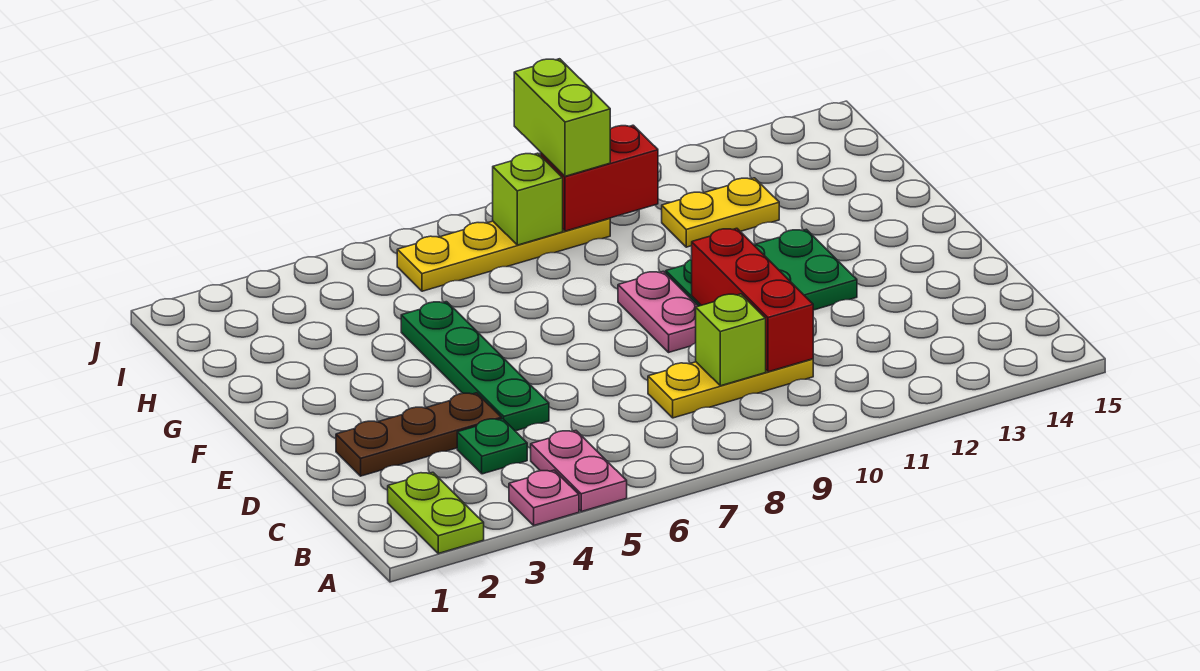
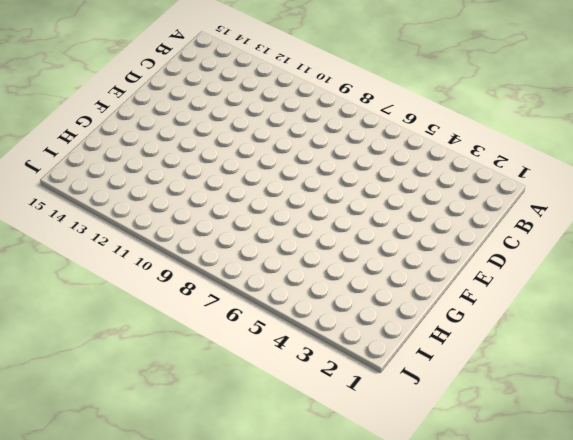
none -> lime 1x2 plate [388,472,484,553]
none -> pink 1x1 plate [509,470,579,525]
none -> pink 1x2 plate [531,431,627,511]

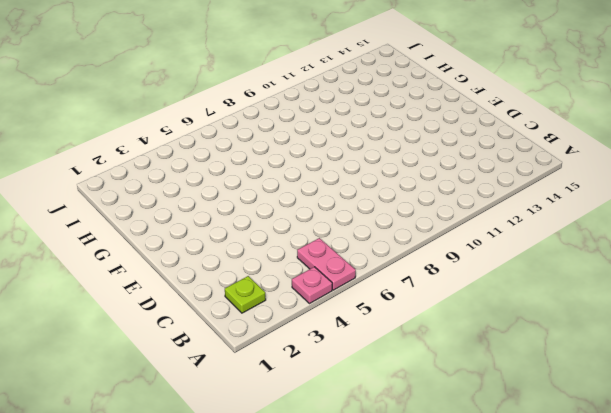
lime 1x1 plate [225,276,266,313] -> lime 1x2 plate [388,472,484,553]
none -> green 1x1 plate [457,419,527,474]
none -> yellow 1x3 plate [648,359,813,418]
none -> brown 1x3 plate [336,393,501,476]

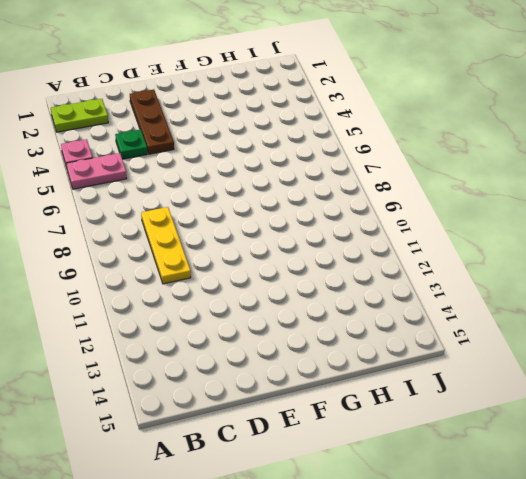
none -> green 1x4 plate [401,302,549,431]
none -> pink 1x2 plate [618,271,698,352]
none -> green 2x3 plate [666,229,857,310]

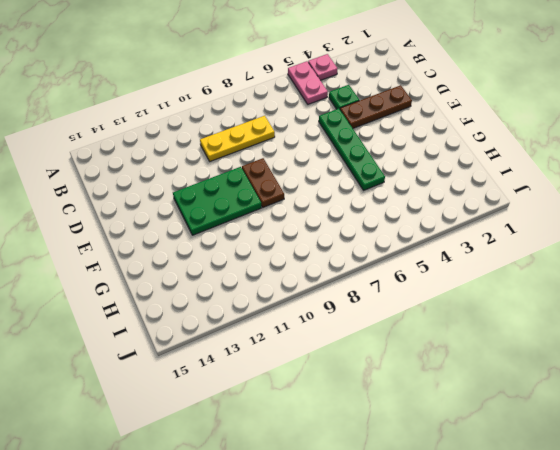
brown 1x2 plate [242,158,284,207] -> pink 1x2 plate [618,271,698,352]
none -> lime 1x2 plate [388,472,484,553]
none -> yellow 1x2 plate [662,178,779,247]
none -> yellow 1x4 plate [397,218,610,291]

